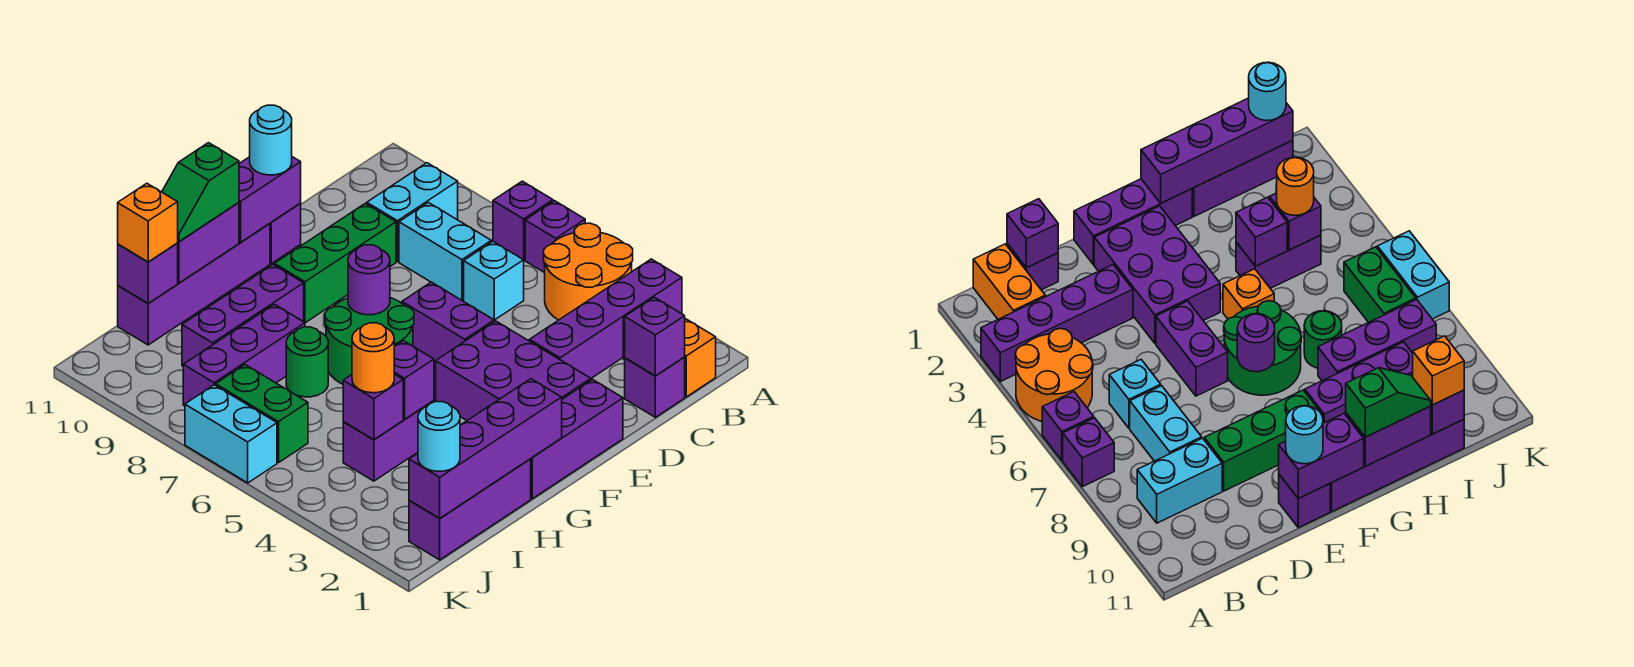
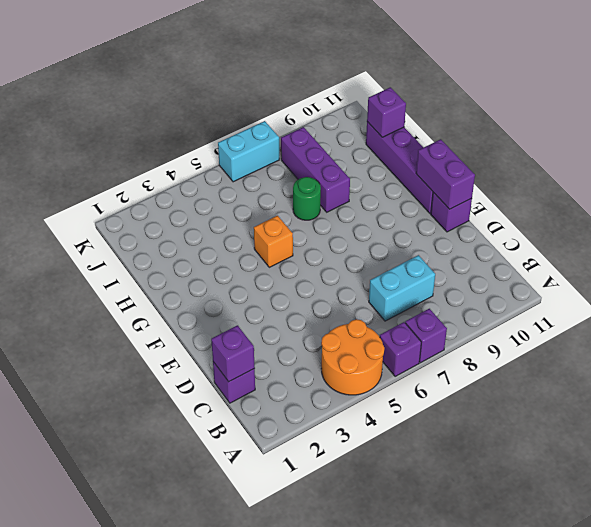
none -> purple 1x4 brick [529,259,682,378]
none -> orange 1x2 brick [623,317,716,397]
none -> cyan 1x2 brick [367,163,458,262]
none -> cyan 1x1 brick [464,242,524,320]

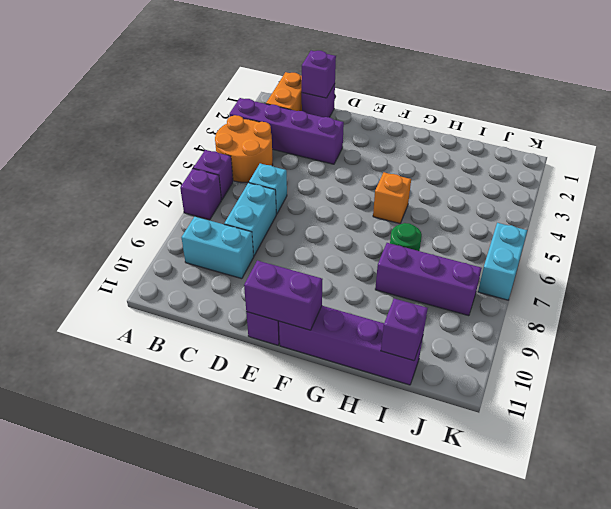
none -> green 1x3 brick [274,203,396,323]
none -> purple 1x3 brick [531,380,623,499]
none -> purple 2x3 brick [436,321,591,420]
none -> purple 1x2 brick [402,282,494,363]

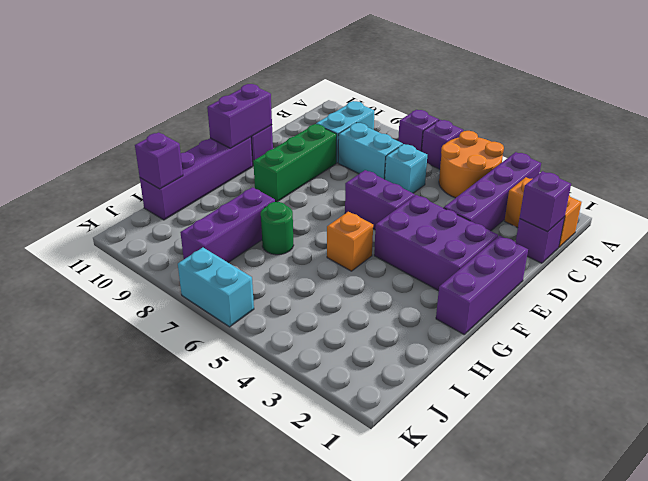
none -> green 2x2 round brick [325,298,414,384]
none -> purple 1x3 brick [182,265,304,366]
none -> purple 1x3 brick [409,459,531,560]
none -> purple 1x2 brick [343,400,434,481]

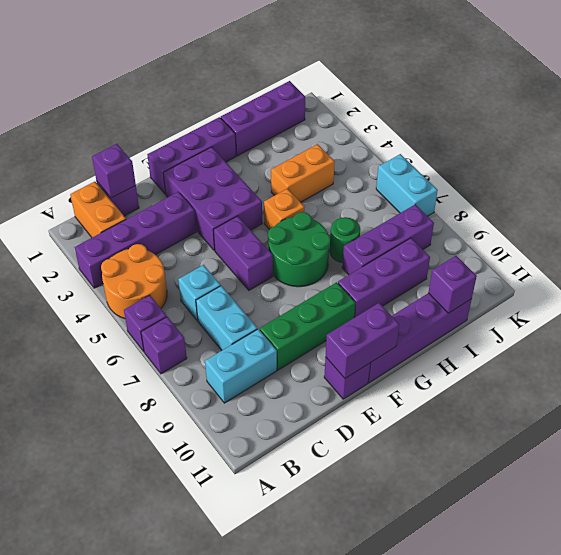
orange 1x2 brick [271,144,335,202] -> purple 1x2 brick [343,400,434,481]
none -> green 1x2 brick [216,365,308,463]
none -> purple 1x1 round brick [348,245,390,315]
none -> purple 1x4 brick [409,379,562,518]
none -> purple 1x2 brick [178,202,239,283]

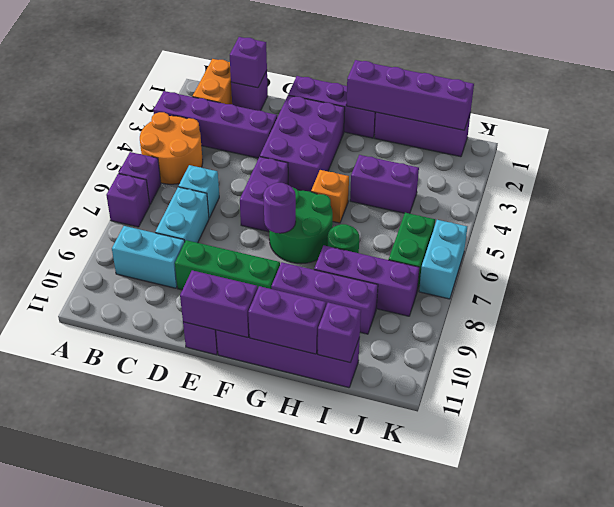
none -> purple 1x1 brick [394,341,434,419]
none -> purple 1x1 brick [343,374,403,440]
none -> cyan 1x1 round brick [250,105,292,175]
none -> green 1x2 slope [162,143,239,242]

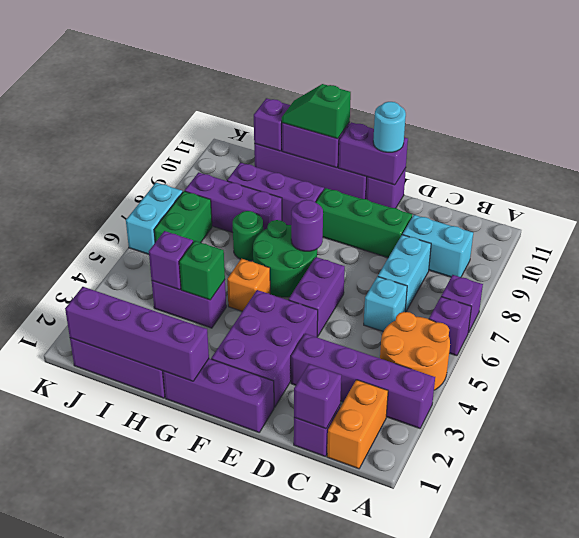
green 1x1 brick [179,241,225,300] -> purple 1x1 brick [394,341,434,419]
none -> orange 1x1 round brick [352,323,394,393]
none -> orange 1x1 brick [118,183,178,262]
none -> cyan 1x1 round brick [418,402,460,471]

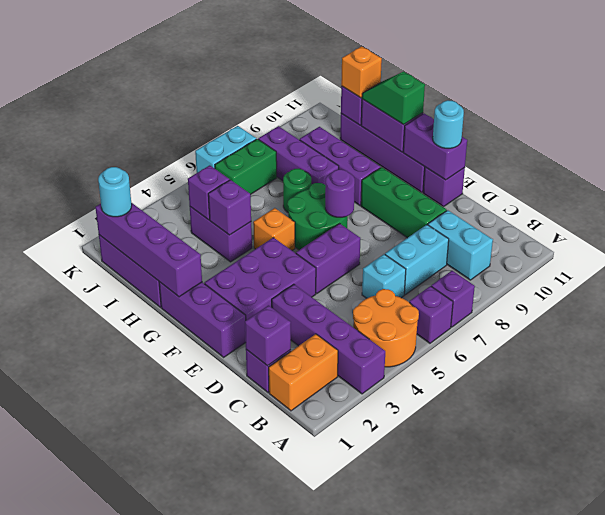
none -> orange 1x1 round brick [352,323,394,393]

